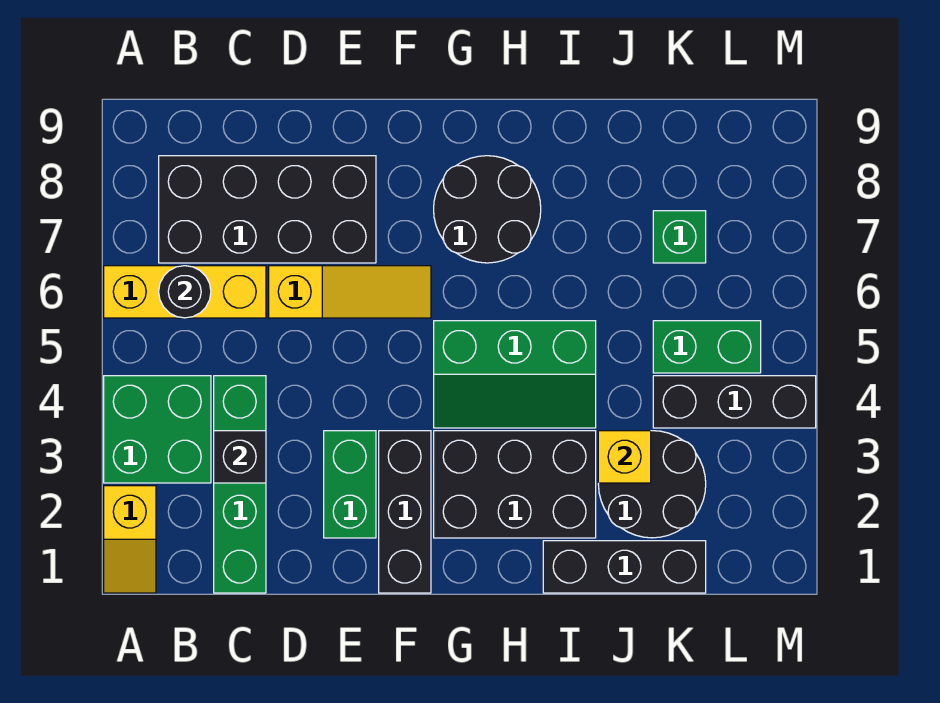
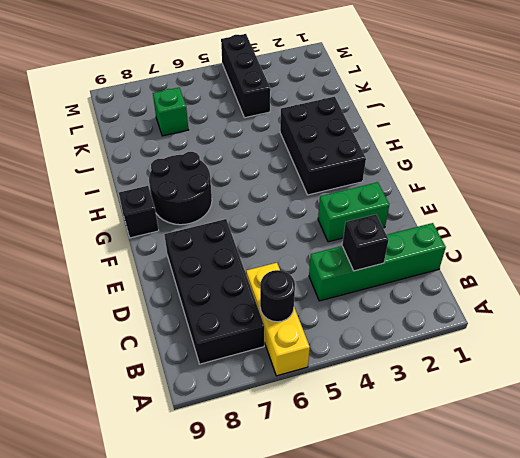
black 1x1 brick [119,186,159,238] -> none
none -> yellow 1x2 slope [104,486,156,593]
none -> green 2x2 brick [104,376,211,483]
none -> yellow 1x3 slope [269,266,431,318]

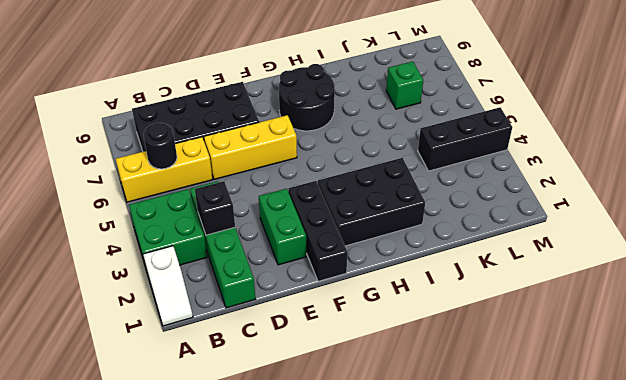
white 1x2 slope [143,246,193,326] -> yellow 1x2 slope [104,486,156,593]
yellow 1x3 brick [204,115,297,179] -> yellow 1x3 slope [269,266,431,318]
none -> green 2x3 slope [434,321,596,428]
none -> black 1x3 brick [543,541,706,593]
none -> black 2x2 round brick [598,431,706,538]

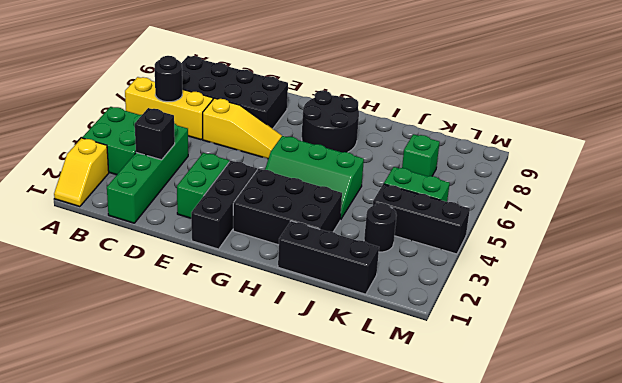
black 1x1 round brick [364,203,397,252] -> black 2x2 round brick [598,431,706,538]
none -> yellow 1x1 brick [598,431,651,483]

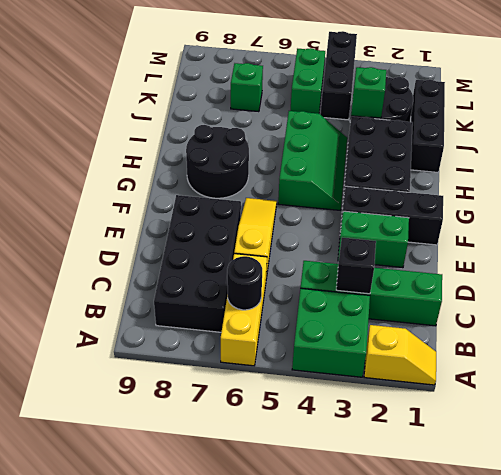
green 1x1 brick [351,67,386,118] -> yellow 1x1 brick [598,431,651,483]

